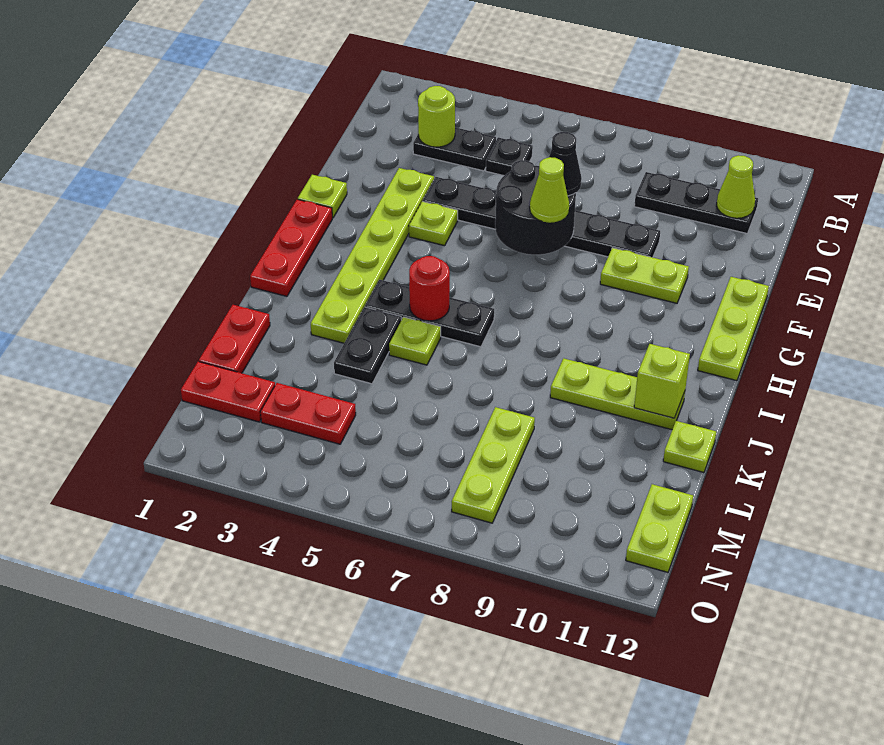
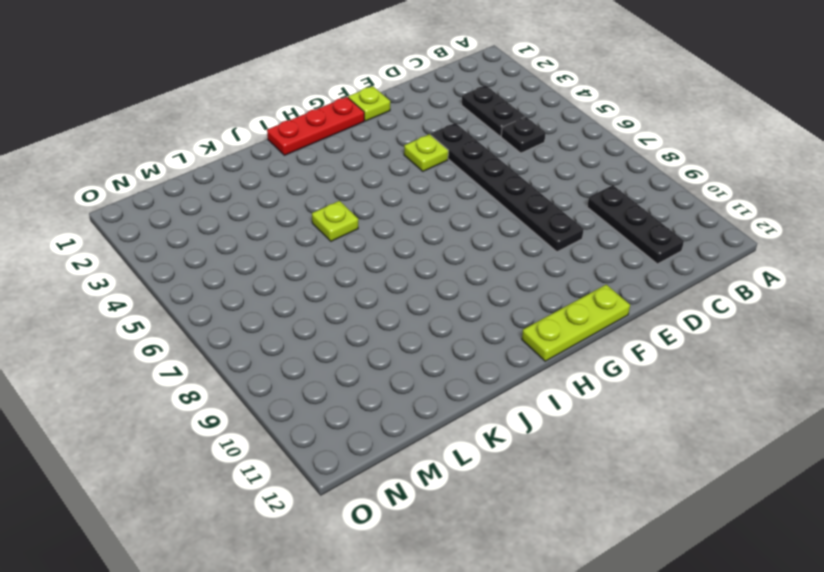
none -> lime 1x6 plate [311,168,434,343]
none -> lime 1x2 plate [600,248,689,303]
none -> black 1x3 plate [365,280,494,347]

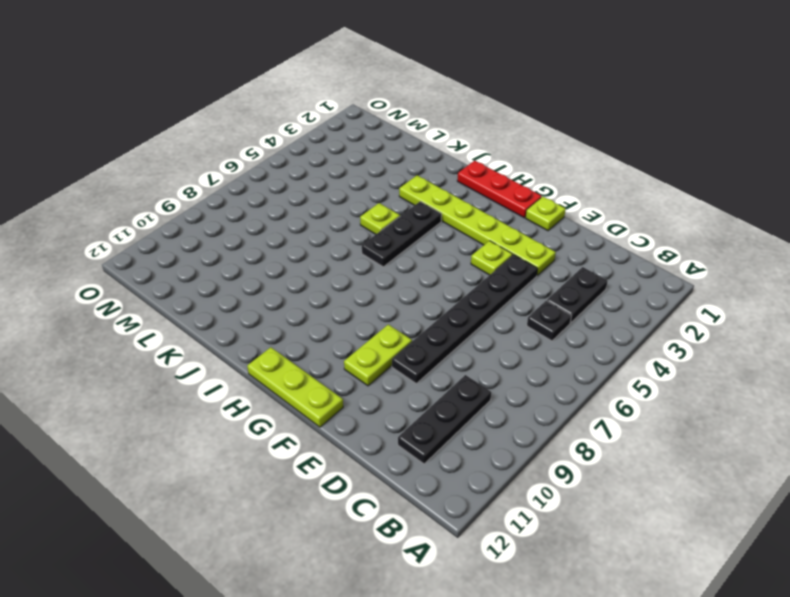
none -> black 1x2 plate [334,307,401,384]
none -> lime 1x3 plate [550,358,685,430]
none -> red 1x2 plate [199,305,270,373]

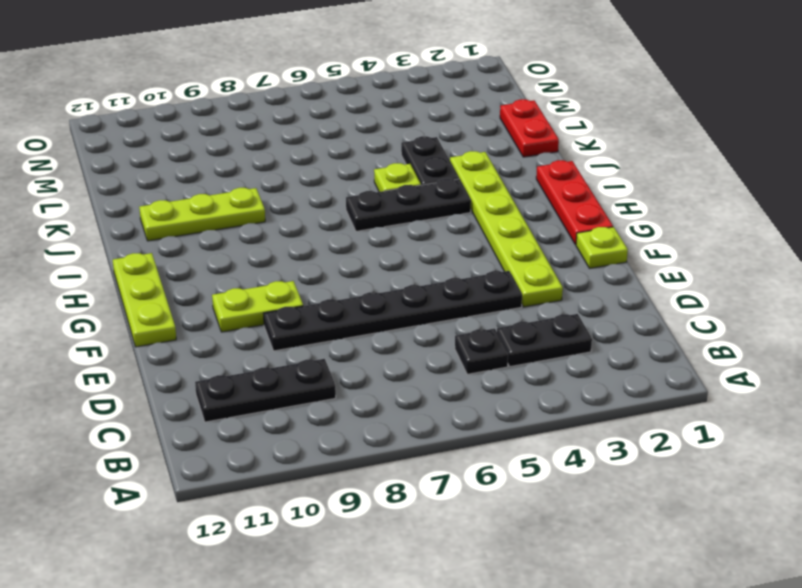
none -> lime 1x1 plate [409,201,458,246]
none -> lime 1x1 plate [663,421,716,473]
none -> lime 1x3 plate [452,407,535,523]

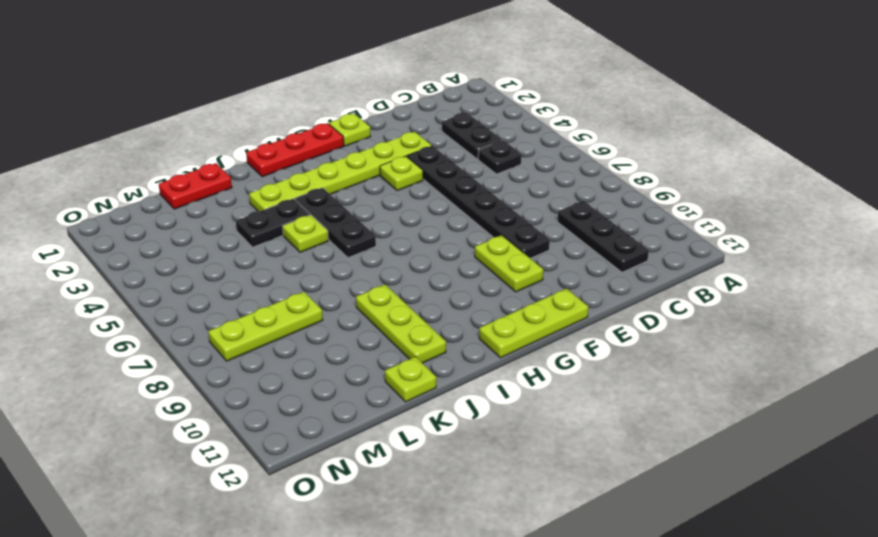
none -> red 1x2 plate [181,362,275,422]
none -> red 1x2 plate [261,383,356,444]
none -> lime 1x2 plate [626,484,693,572]

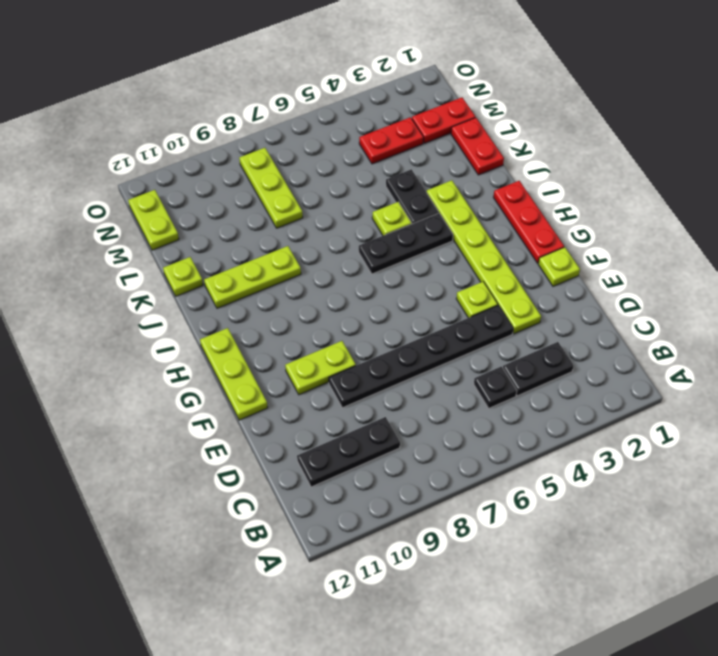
none -> lime 1x1 round brick [418,86,455,147]
none -> lime 1x1 cone [717,155,755,218]
none -> black 2x2 round brick [495,160,576,255]

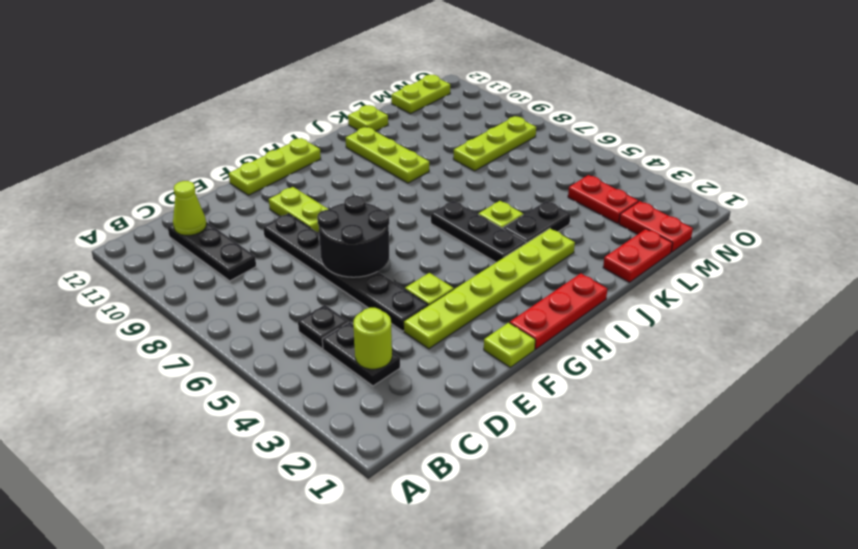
none -> red 1x1 round brick [409,256,450,321]
none -> lime 1x1 brick [634,344,690,418]
none -> black 1x1 cone [549,132,582,196]

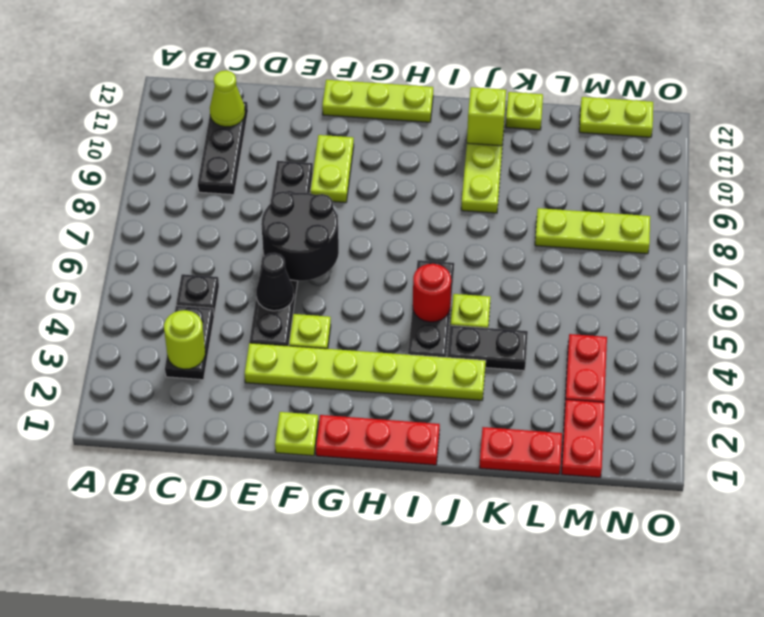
black 1x1 cone [256,253,294,311] -> black 1x1 cone moved to [549,132,582,196]
none -> lime 1x1 cone [530,157,569,223]

